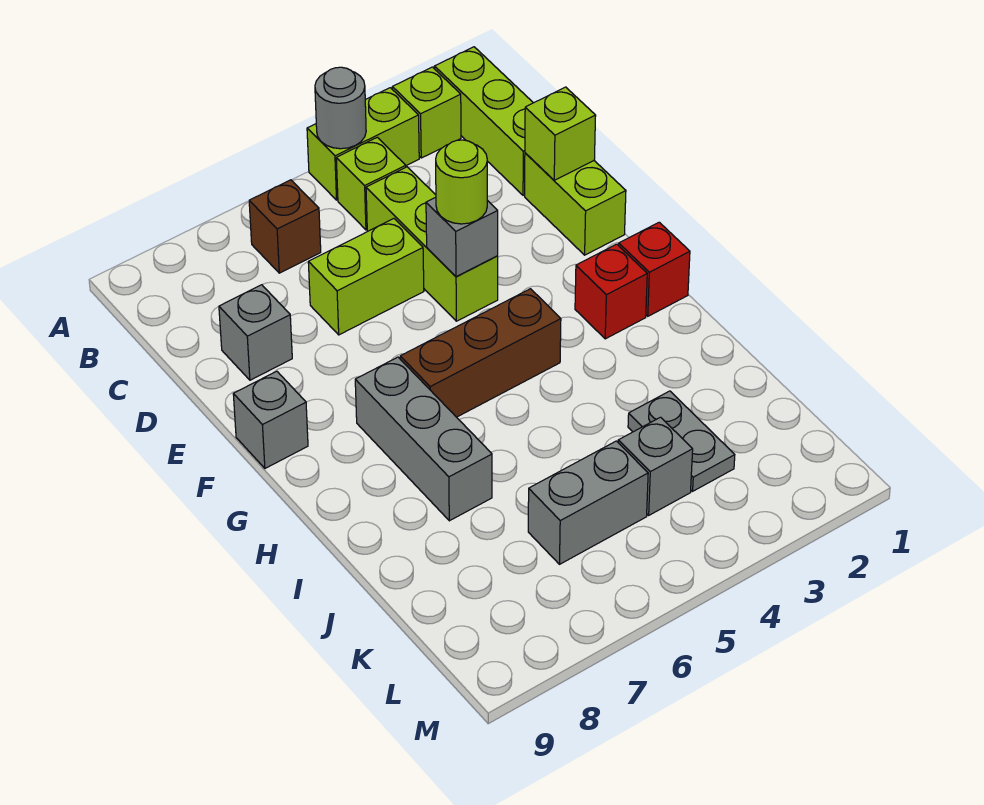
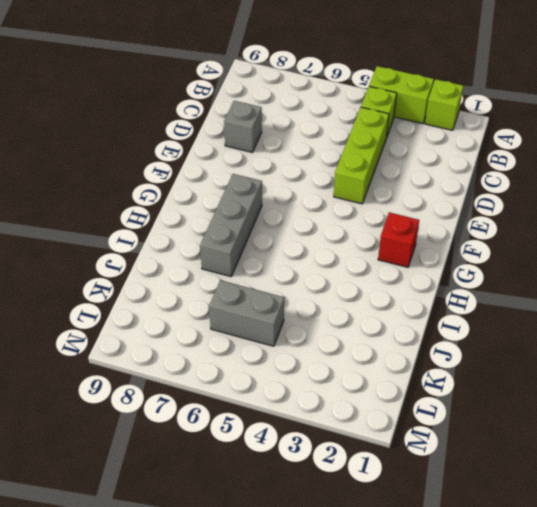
none -> lime 1x3 brick [434,47,533,195]
none -> brown 1x1 brick [249,180,321,273]
none -> lime 1x2 brick [525,153,626,255]

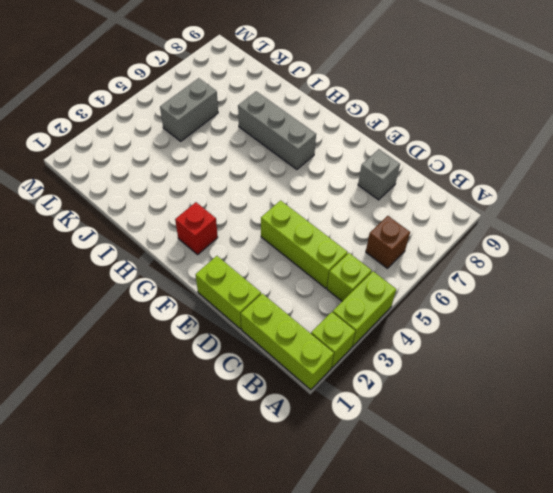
none -> lime 1x2 brick [308,219,424,335]
none -> grey 1x1 brick [233,371,308,468]
none -> red 1x1 brick [619,222,690,316]

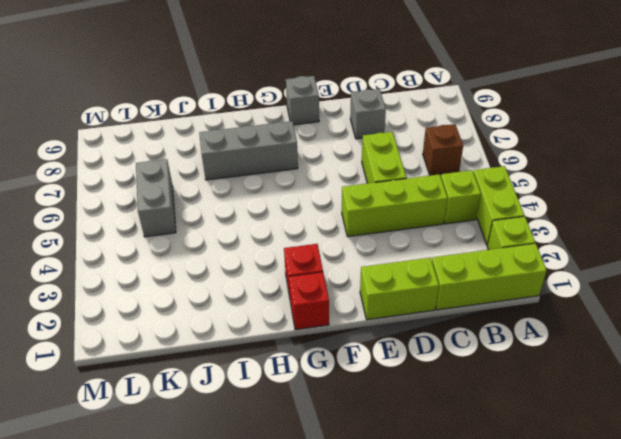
none -> brown 1x3 brick [400,289,561,417]
none -> grey 1x2 plate [628,391,735,491]
none -> grey 1x1 brick [618,417,693,515]

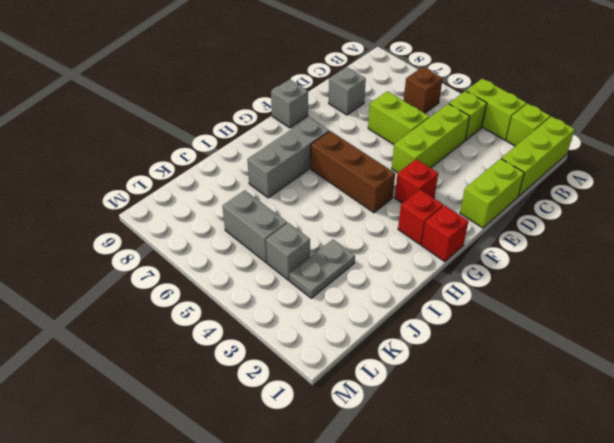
red 1x1 brick [395,159,438,203] -> none
none -> grey 1x1 round brick [315,67,366,149]
none -> lime 1x1 brick [525,87,596,180]
none -> grey 1x1 brick [426,197,498,277]

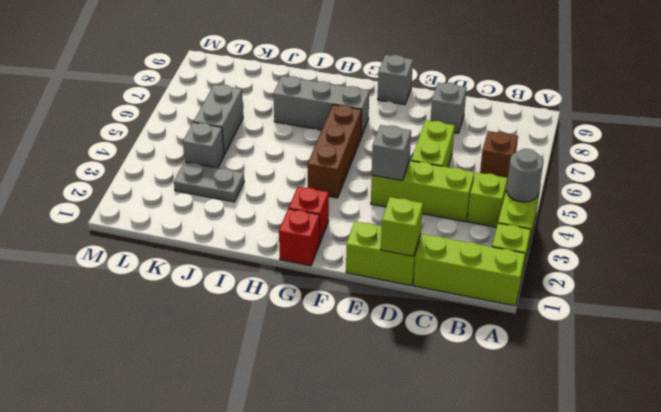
none -> lime 1x1 round brick [436,140,487,224]

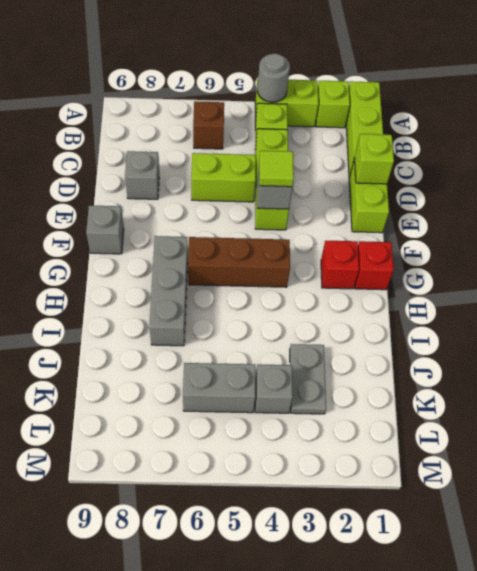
lime 1x1 tile [259,151,294,187] -> lime 1x1 round brick [436,140,487,224]

